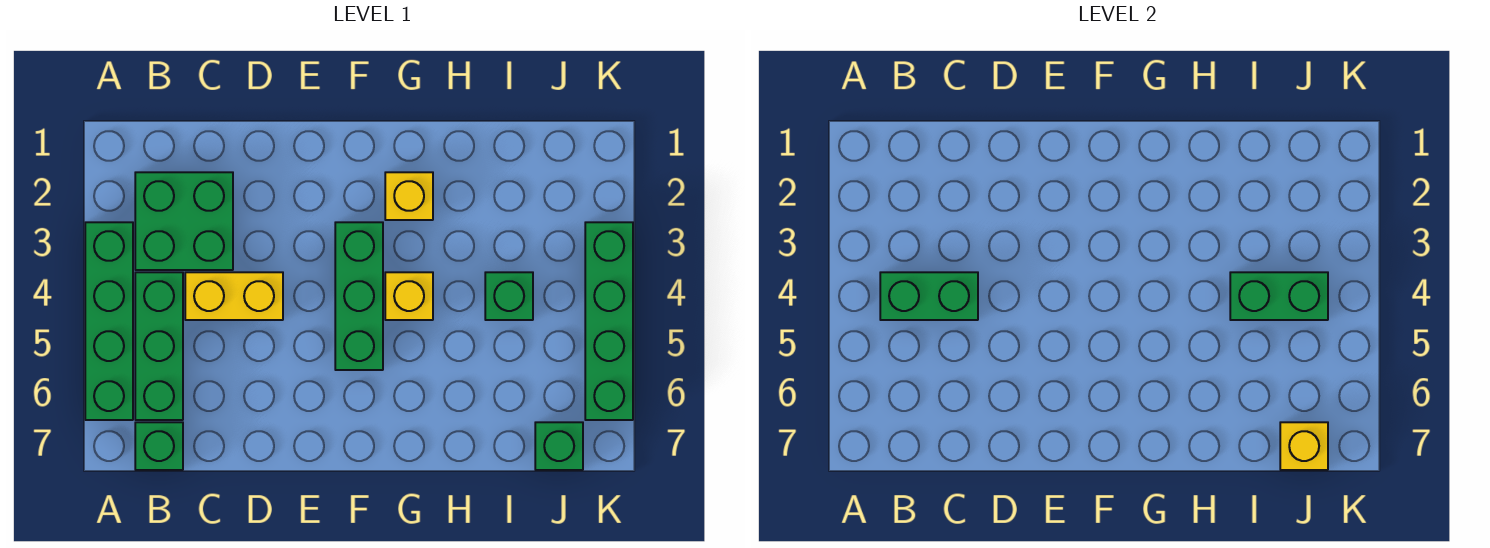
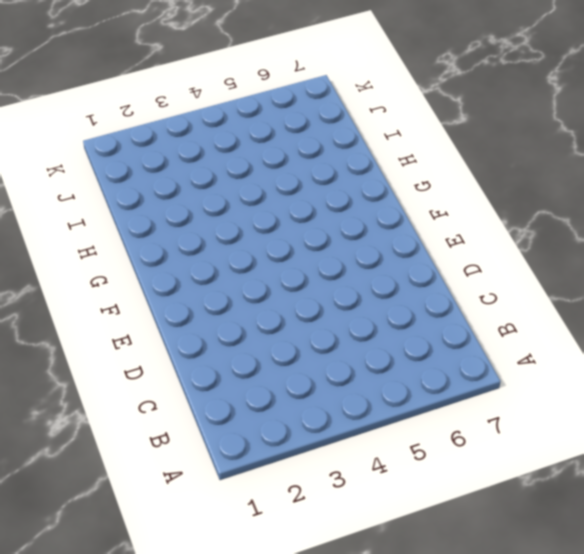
none -> green 1x4 brick [85,222,133,420]
none -> green 2x2 brick [135,172,233,270]
none -> green 1x3 brick [135,272,183,420]

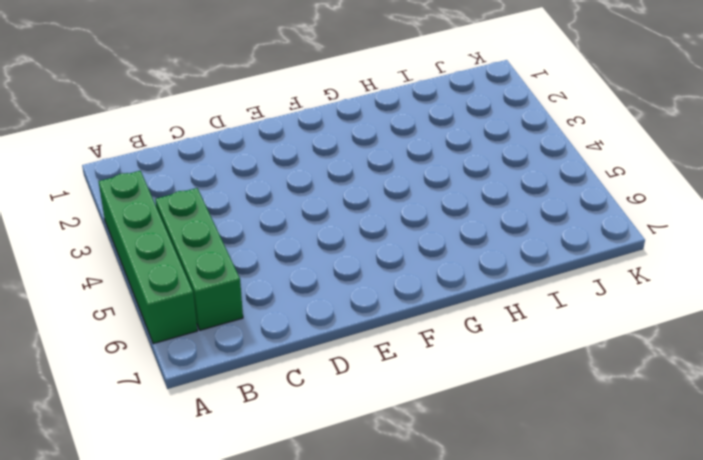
none -> green 2x2 brick [135,172,233,270]
none -> green 1x1 brick [135,422,183,470]
none -> yellow 1x2 brick [185,272,283,320]

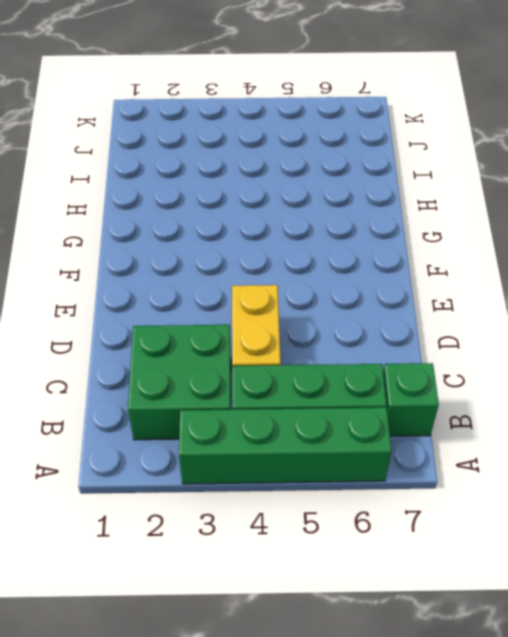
none -> green 1x3 brick [335,222,383,370]
none -> yellow 1x1 brick [385,172,433,220]
none -> yellow 1x1 brick [385,272,433,320]

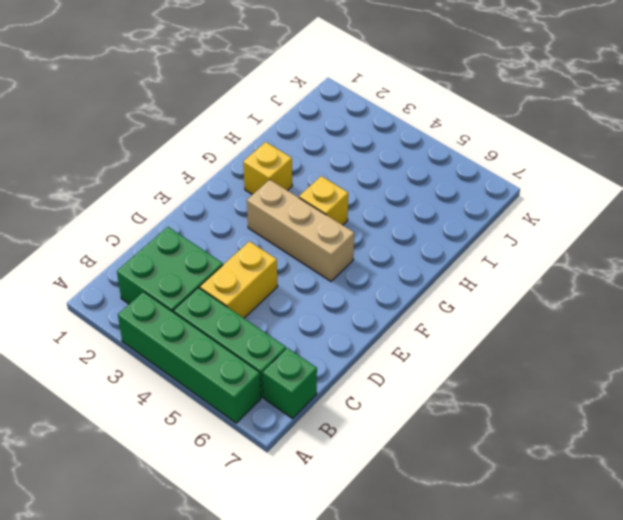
tan 1x3 brick [247,180,354,281] -> green 1x3 brick [335,222,383,370]
none -> green 1x1 brick [485,272,533,320]
none -> green 1x1 brick [535,422,583,470]
none -> green 1x4 brick [585,222,633,420]

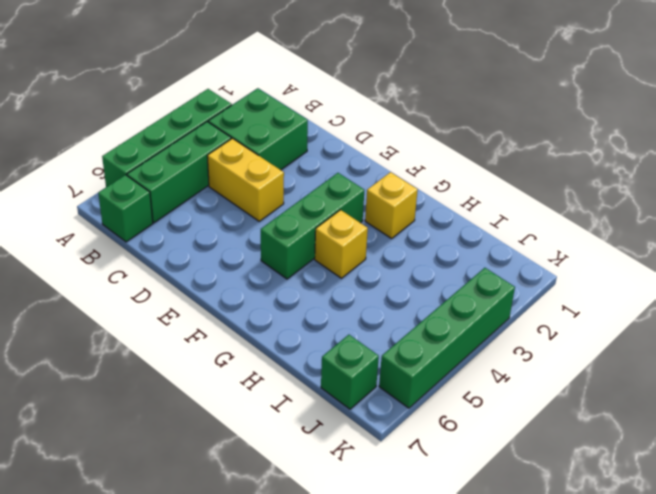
none -> green 1x1 brick [485,272,533,320]
none -> green 1x2 brick [880,272,978,320]
none -> green 1x2 brick [1230,272,1328,320]

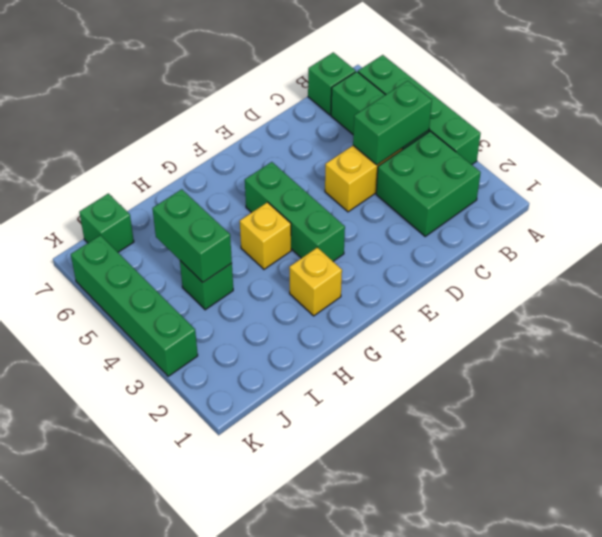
green 1x2 brick [152,189,232,282] -> green 1x2 brick turned to [1230,272,1328,320]
none -> yellow 1x1 brick [1280,422,1328,470]

